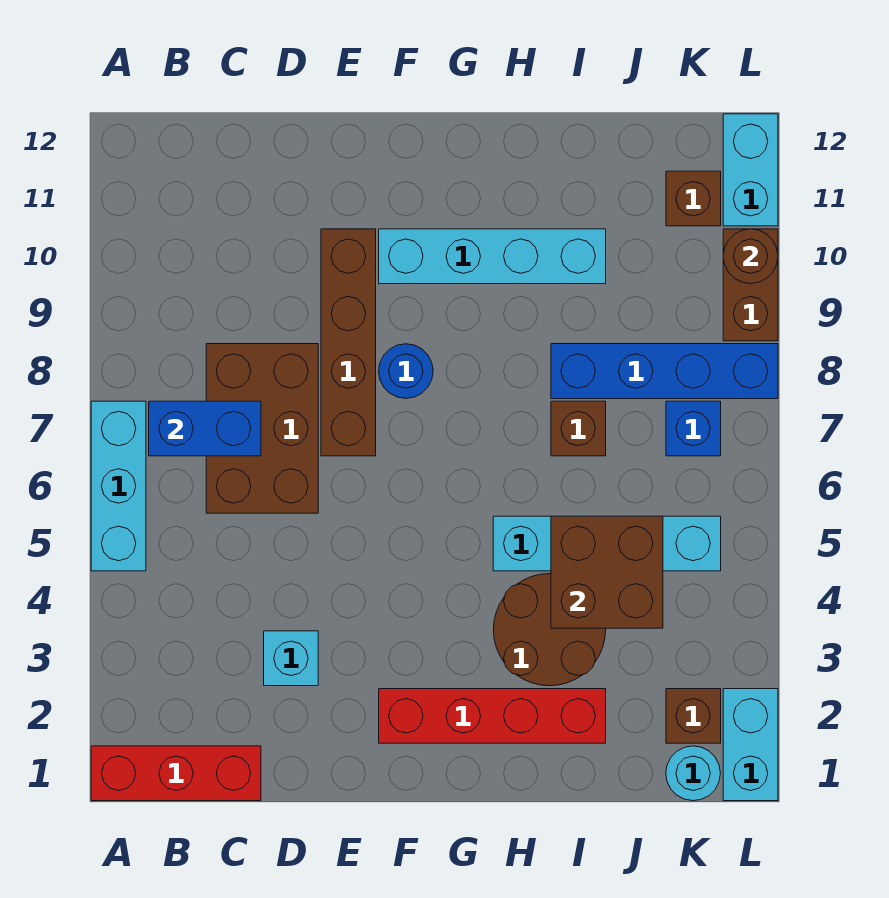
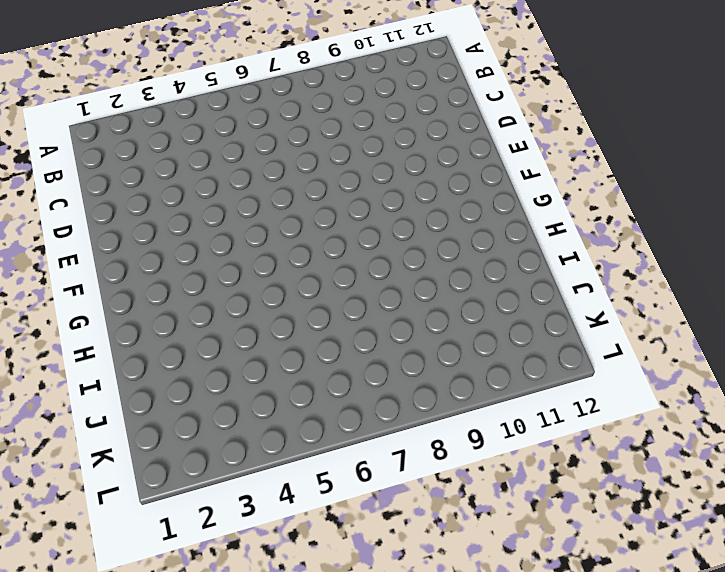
none -> red 1x3 brick [91,746,261,801]
none -> cyan 1x3 brick [91,401,146,571]
none -> brown 2x3 brick [206,344,318,513]

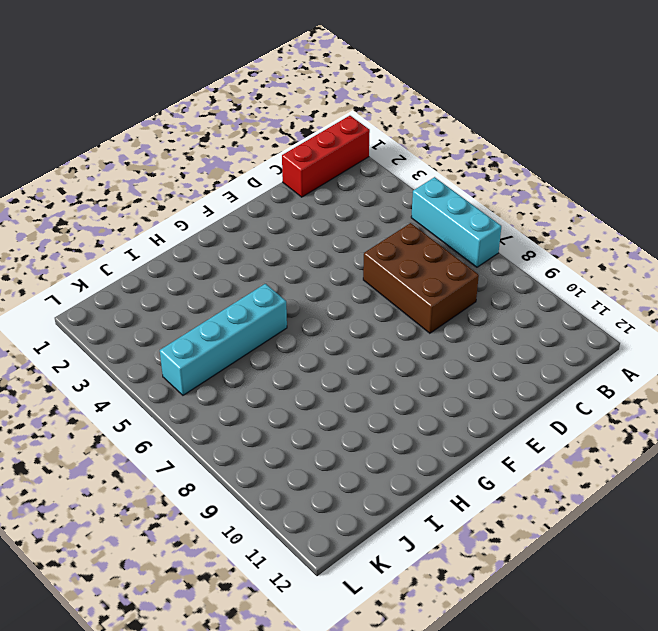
none -> cyan 1x1 brick [264,631,318,686]
none -> brown 1x4 brick [321,229,376,456]
none -> red 1x4 brick [379,689,606,743]

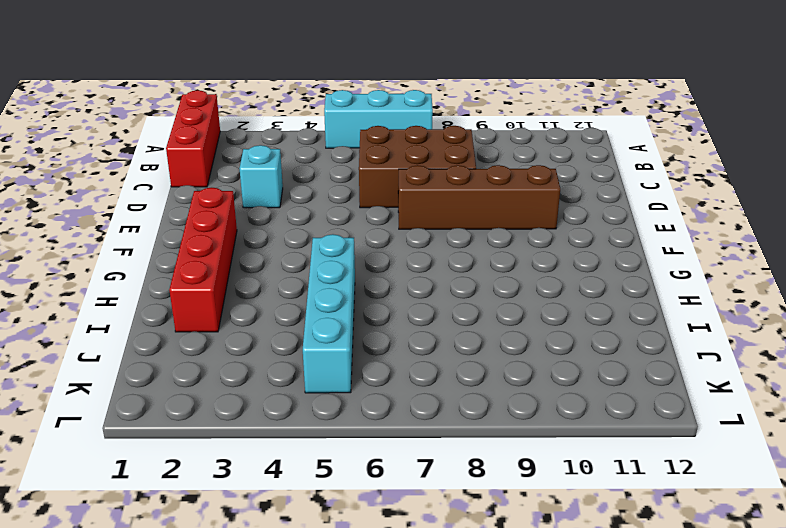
none -> blue 1x1 round brick [379,344,433,398]
none -> cyan 1x4 brick [379,229,606,284]
none -> brown 2x2 round brick [493,574,606,686]

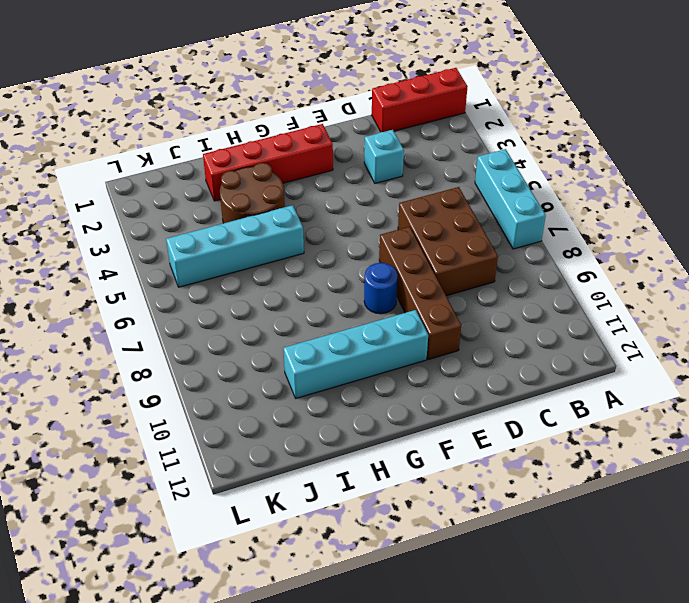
none -> brown 1x1 brick [551,401,606,456]
none -> blue 1x4 brick [551,344,778,399]
none -> cyan 1x1 round brick [666,746,721,801]

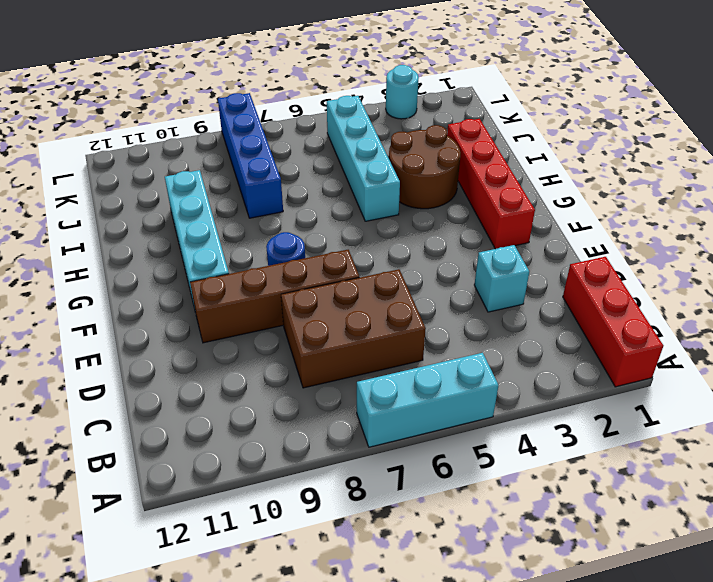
cyan 1x1 round brick [386,65,419,119] -> cyan 1x1 round brick moved to [666,746,721,801]
none -> brown 1x1 brick [551,401,606,456]
none -> brown 1x1 brick [666,689,721,743]
none -> blue 1x1 brick [666,401,721,456]

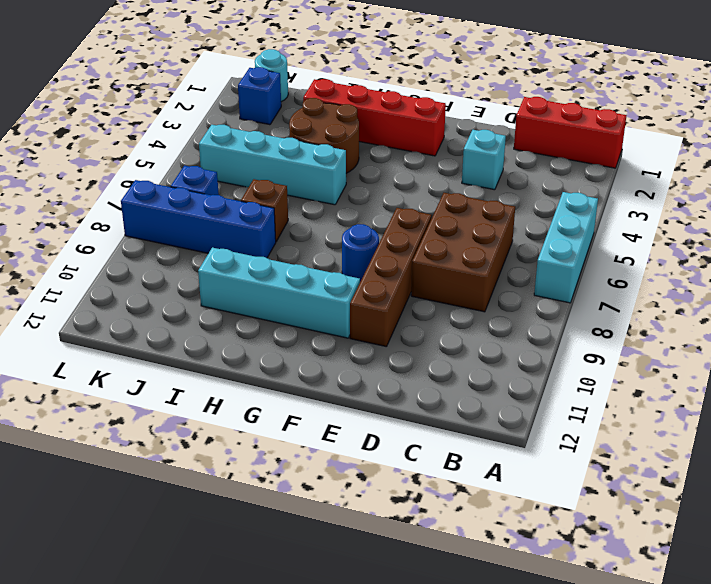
blue 1x1 brick [238,67,281,125] -> brown 1x1 brick [666,689,721,743]
none -> brown 1x1 brick [666,171,721,226]
none -> cyan 1x2 brick [723,689,778,801]
none -> brown 1x2 brick [723,229,778,341]

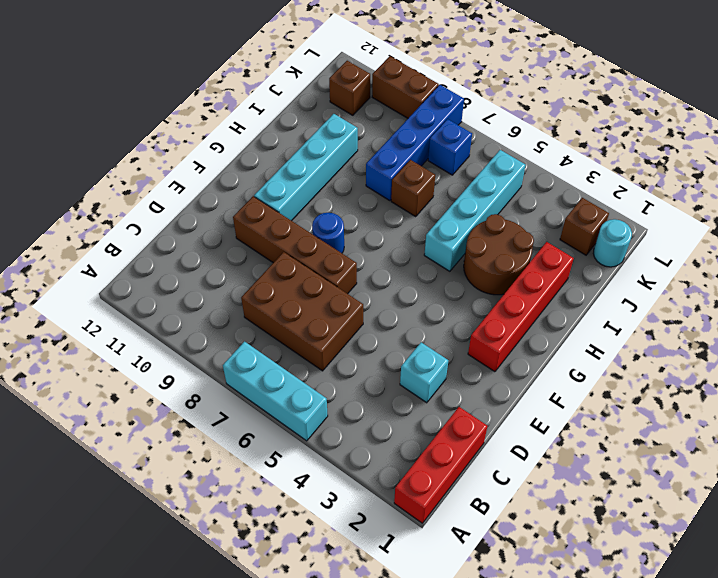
none -> cyan 1x2 brick [723,689,778,801]
none -> cyan 1x2 brick [723,114,778,226]
none -> blue 1x2 brick [149,401,261,456]

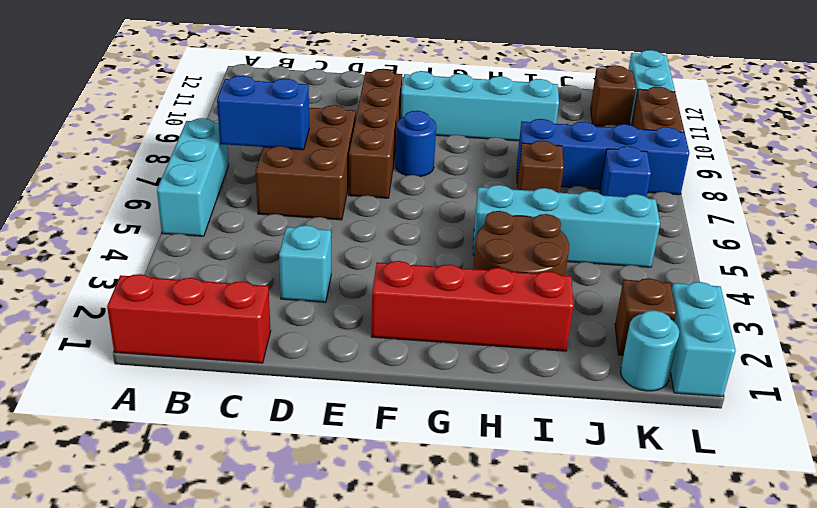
none -> brown 2x2 brick [551,516,663,628]
none -> brown 1x1 round brick [723,229,778,284]

